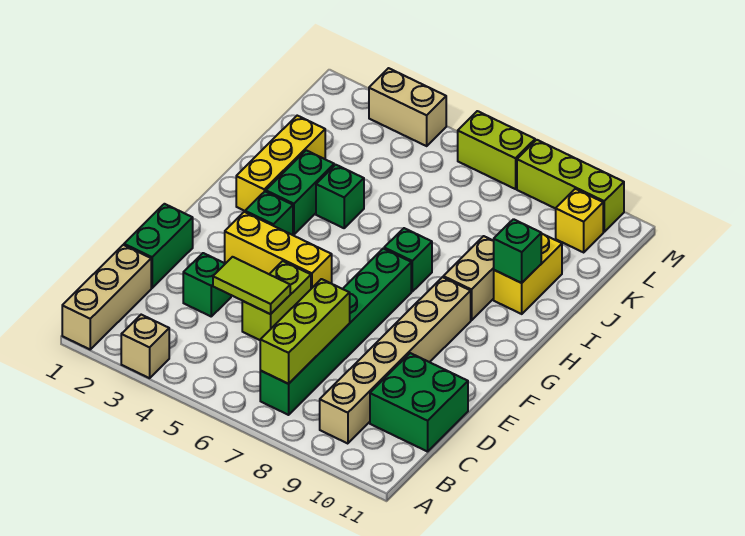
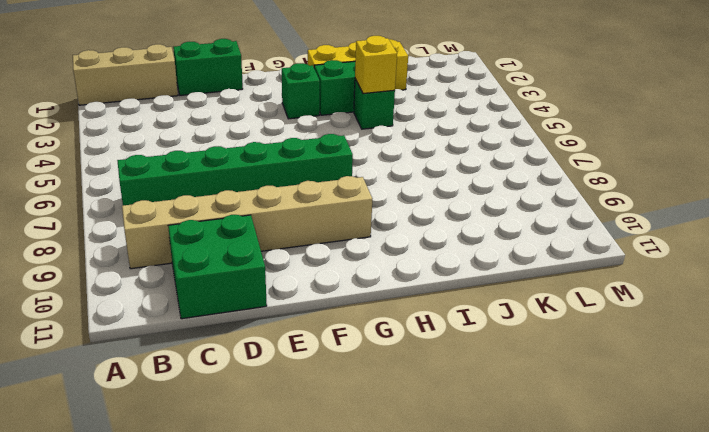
yellow 1x1 brick [355,36,397,94] -> yellow 1x1 brick moved to [556,189,603,252]
none -> tan 1x1 brick [121,315,169,378]
none -> green 1x1 brick [183,253,231,316]
none -> lime 1x2 brick [242,261,311,340]

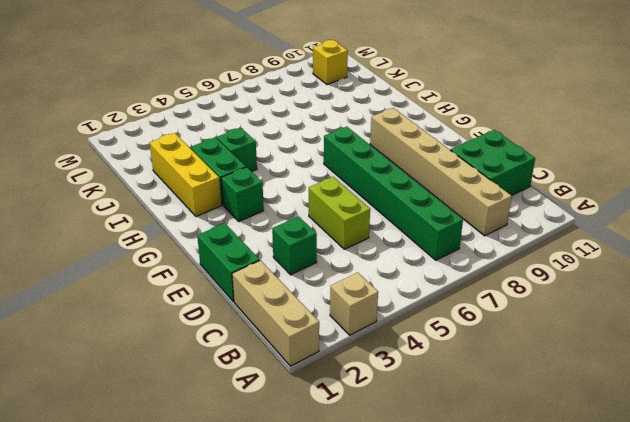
none -> yellow 1x3 brick [225,212,332,289]
none -> green 1x1 brick [384,228,432,291]
none -> tan 1x2 brick [443,236,494,320]

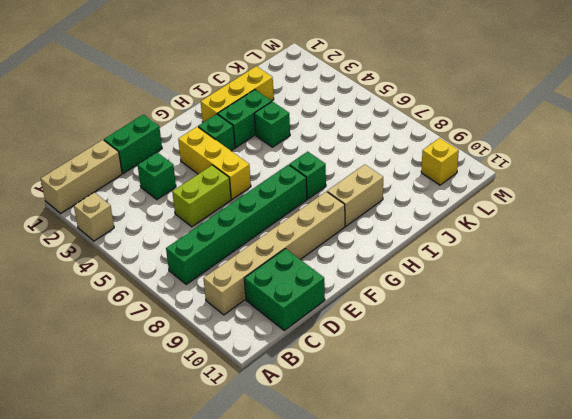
none -> yellow 1x2 brick [494,233,562,314]
none -> tan 1x2 brick [369,68,446,146]
none -> lime 1x2 brick [458,111,535,189]

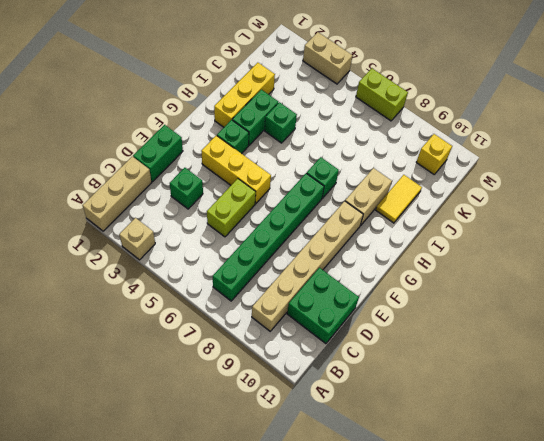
yellow 1x2 tile [376,175,422,223] -> yellow 1x2 brick [494,233,562,314]
none -> lime 1x3 brick [517,140,624,232]
none -> lime 1x3 brick [260,279,350,384]
none -> lime 1x2 tile [213,257,290,314]

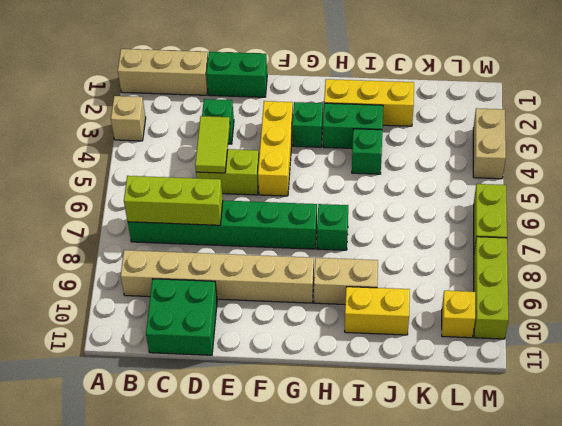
none -> green 1x1 brick [494,219,541,283]

